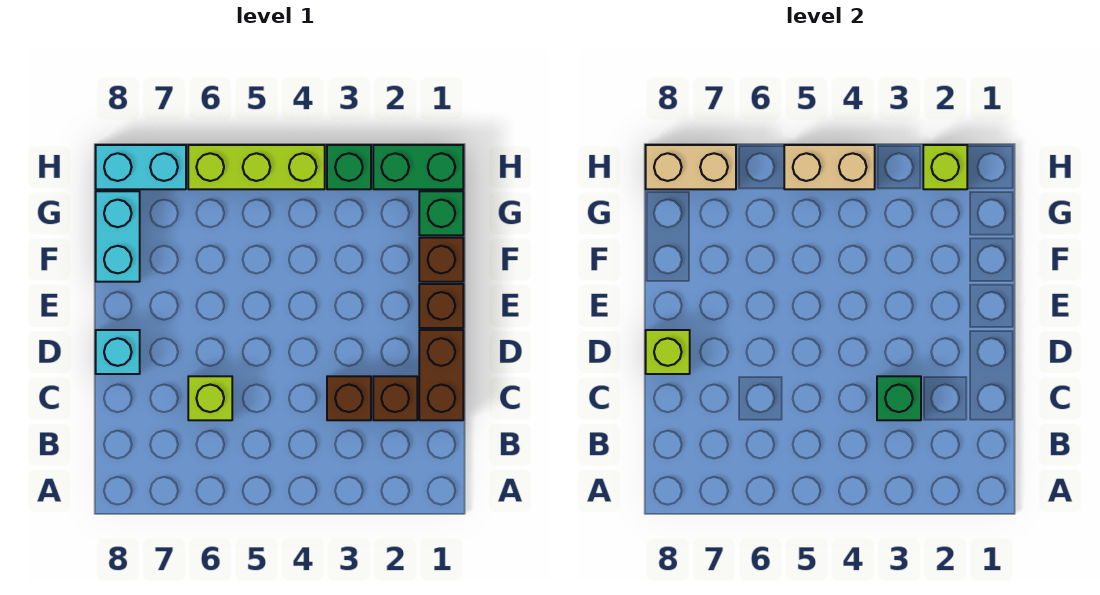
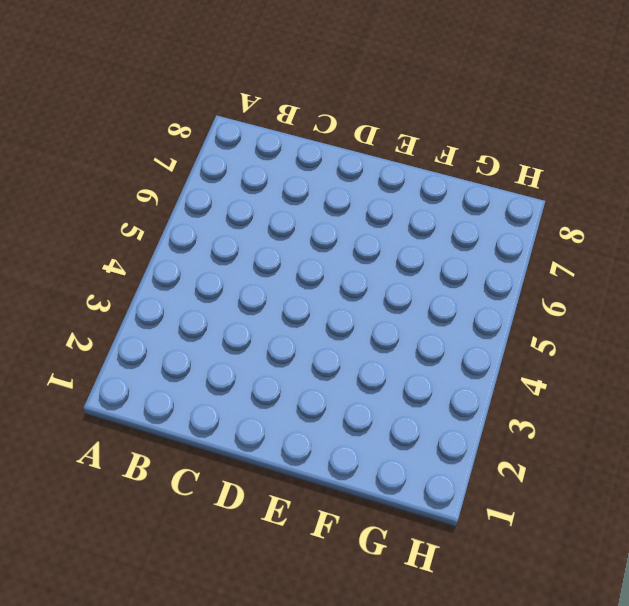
none -> brown 1x2 brick [419,330,463,420]
none -> brown 1x1 brick [373,376,417,420]
none -> brown 1x1 brick [327,376,371,420]

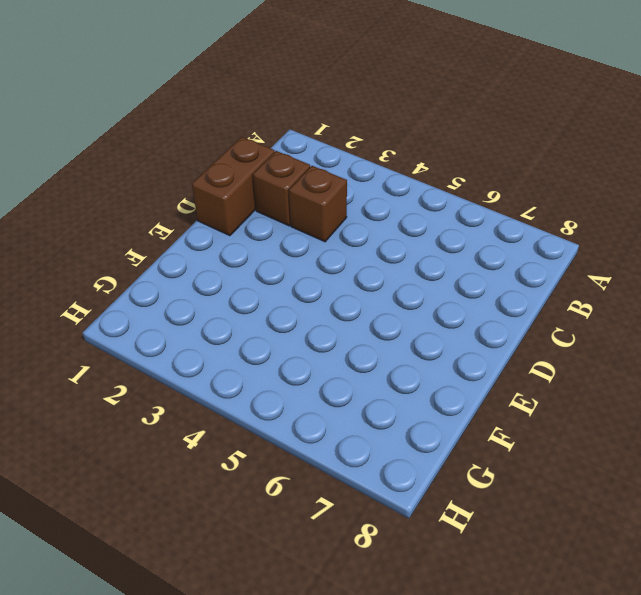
none -> lime 1x1 brick [188,376,232,420]
none -> cyan 1x1 brick [96,330,140,374]
none -> brown 1x1 brick [419,284,463,328]

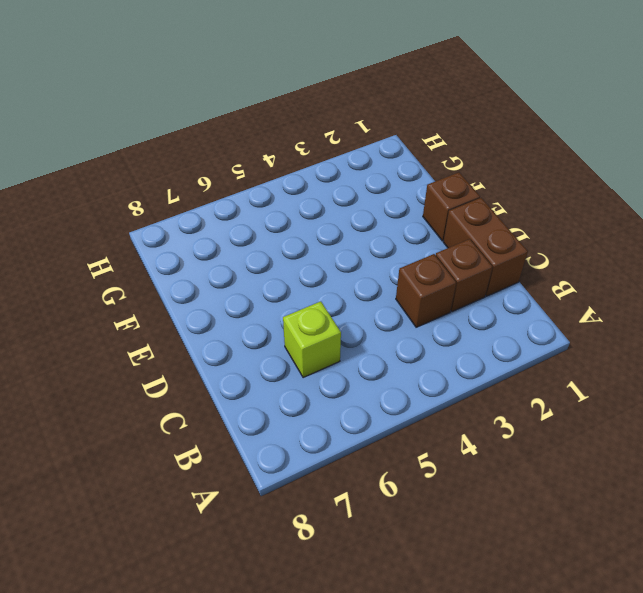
none -> cyan 1x1 brick [96,330,140,374]
none -> brown 1x1 brick [419,238,463,282]
none -> cyan 1x2 brick [96,191,140,282]

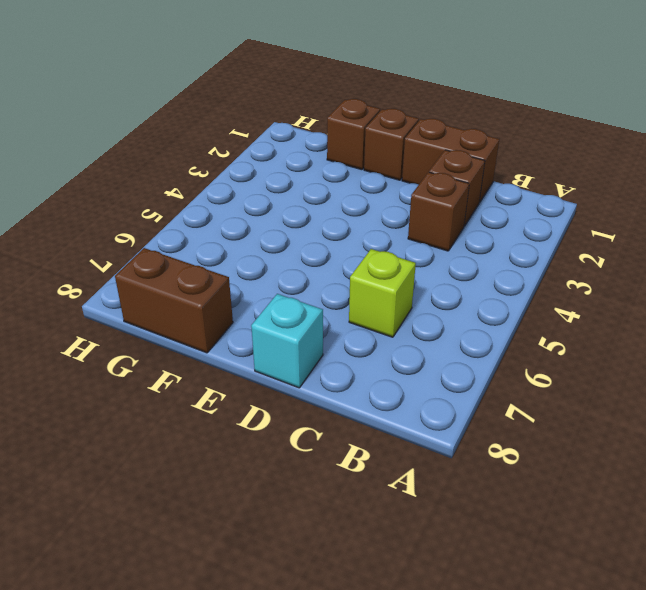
brown 1x2 brick [115,248,233,353] -> cyan 1x2 brick [96,191,140,282]
none -> green 1x1 brick [419,191,463,235]
none -> green 1x2 brick [373,145,463,189]
none -> green 1x1 brick [327,145,371,189]

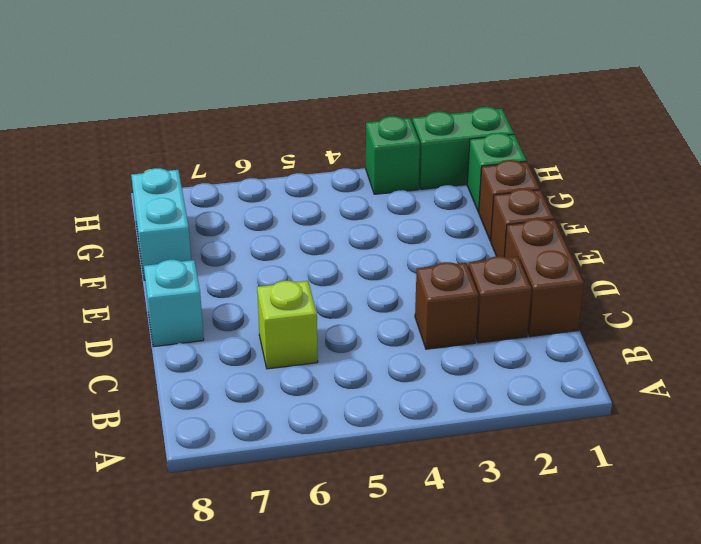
none -> lime 1x3 brick [188,145,325,189]
none -> cyan 1x2 brick [96,145,186,189]
none -> green 1x1 brick [877,376,921,420]

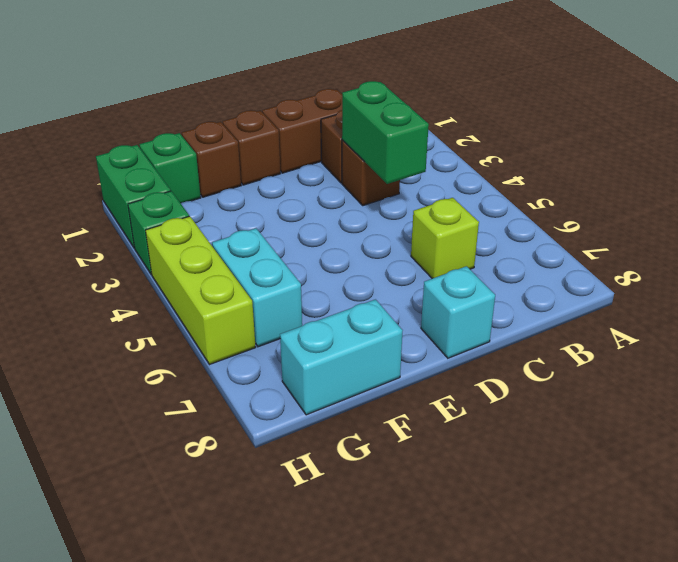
green 1x2 brick [342,81,429,184] -> green 1x1 brick [877,376,921,420]
cyan 1x2 brick [212,228,302,347] -> cyan 1x2 brick moved to [96,145,186,189]
none -> lime 1x1 brick [646,330,690,374]
none -> lime 1x1 brick [923,145,967,189]
none -> tan 1x2 brick [784,145,875,189]

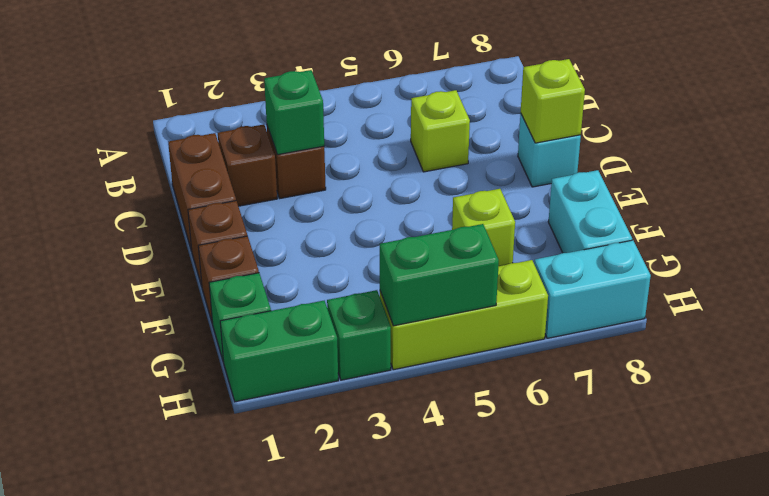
lime 1x1 brick [452,189,515,266] -> lime 1x1 brick moved to [923,145,967,189]
green 1x2 brick [380,224,499,326] -> tan 1x2 brick [784,145,875,189]
none -> tan 1x2 brick [646,145,736,189]

